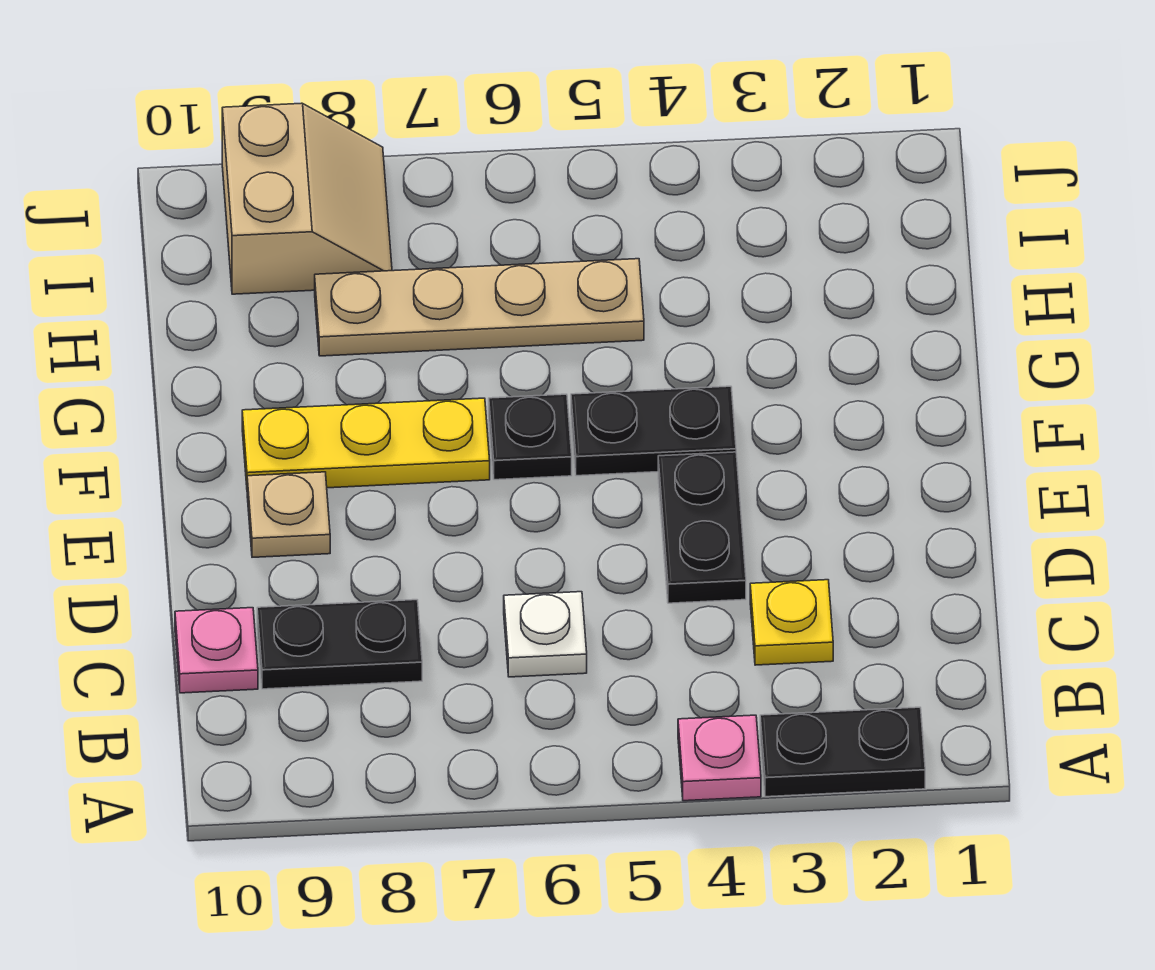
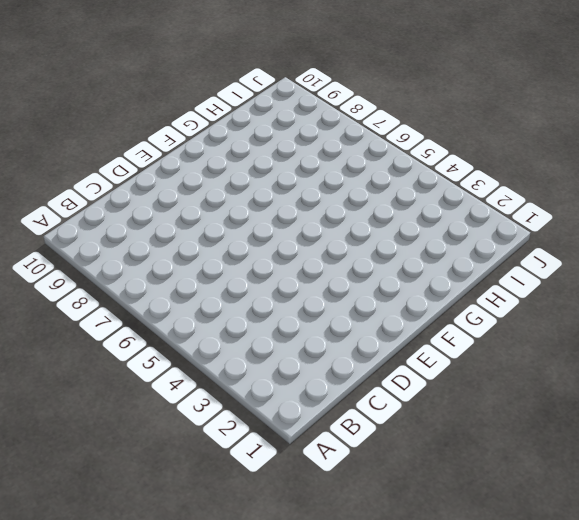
none -> black 1x2 plate [760,707,925,797]
none -> pink 1x1 plate [678,715,761,801]
none -> yellow 1x1 plate [750,580,833,665]

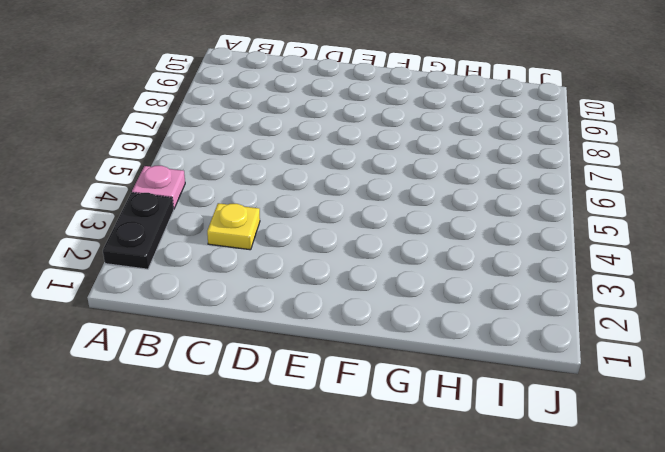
none -> white 1x1 plate [504,592,587,677]
none -> black 1x2 plate [257,600,422,689]
none -> pink 1x1 plate [175,608,258,693]

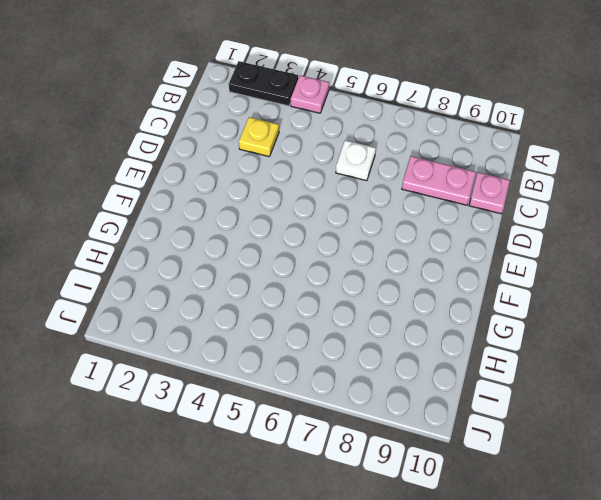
pink 1x2 plate [402,156,476,205] -> black 1x2 plate [257,600,422,689]
none -> black 1x2 plate [658,452,746,603]
none -> tan 1x1 plate [247,472,330,557]
none -> black 1x2 plate [571,386,736,476]

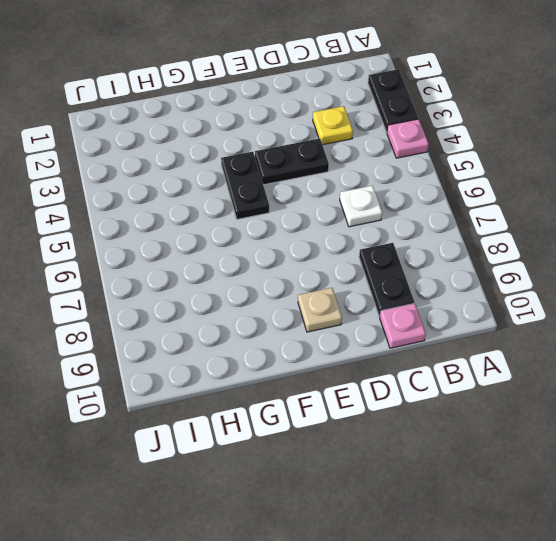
none -> black 1x1 plate [489,394,572,480]
none -> yellow 1x3 plate [242,398,490,488]
none -> tan 1x4 plate [315,259,644,356]

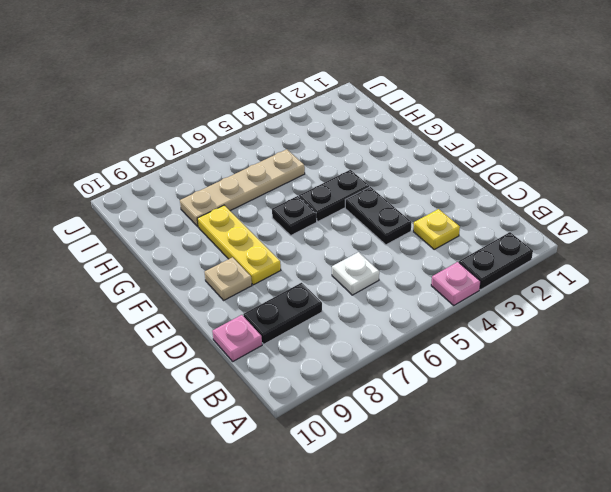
yellow 1x3 plate [197,205,281,285] -> yellow 1x3 plate turned to [242,398,490,488]
none -> tan 2x2 slope [222,103,392,294]

